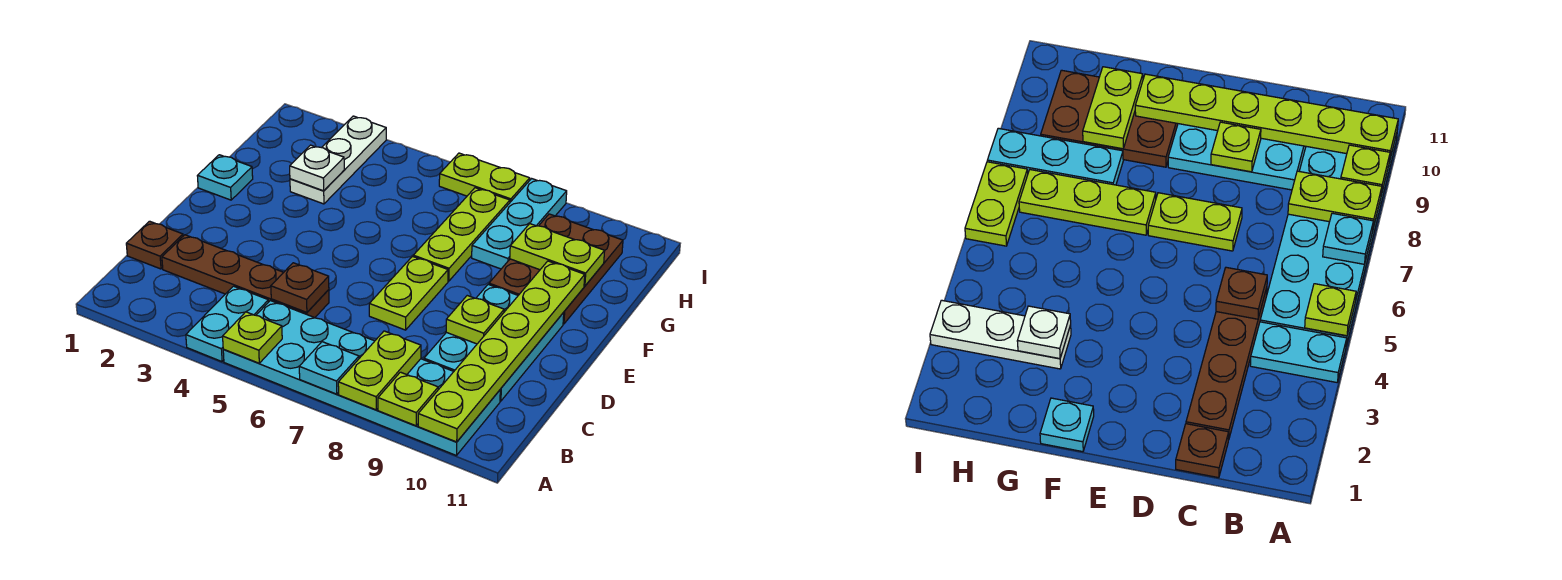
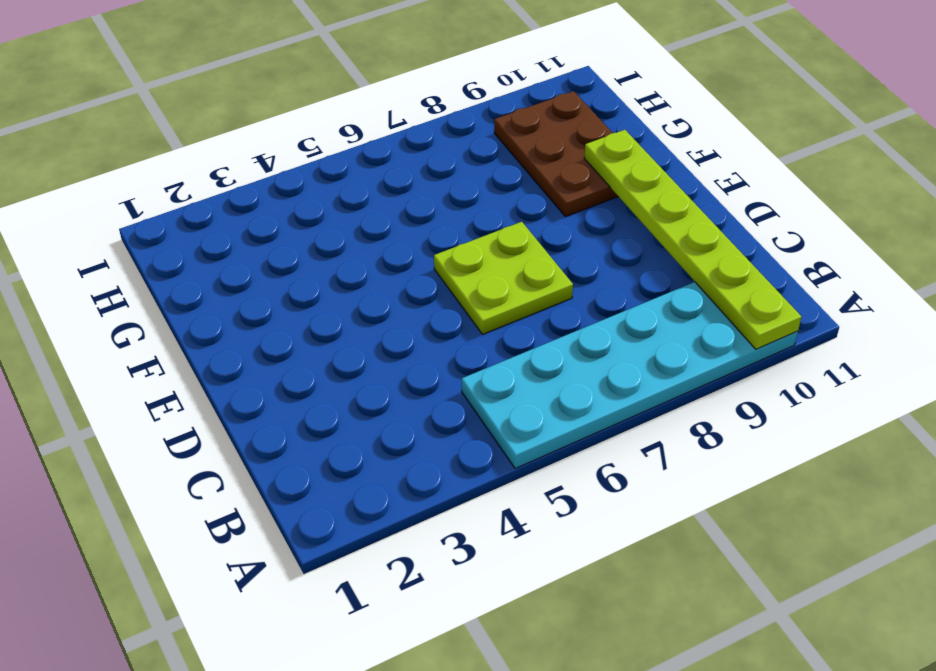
lime 2x2 plate [434,222,573,334] -> lime 1x2 plate [369,256,448,330]
none -> cyan 1x2 plate [186,286,268,362]
none -> brown 1x1 plate [126,221,183,269]
none -> brown 1x4 plate [162,235,329,318]

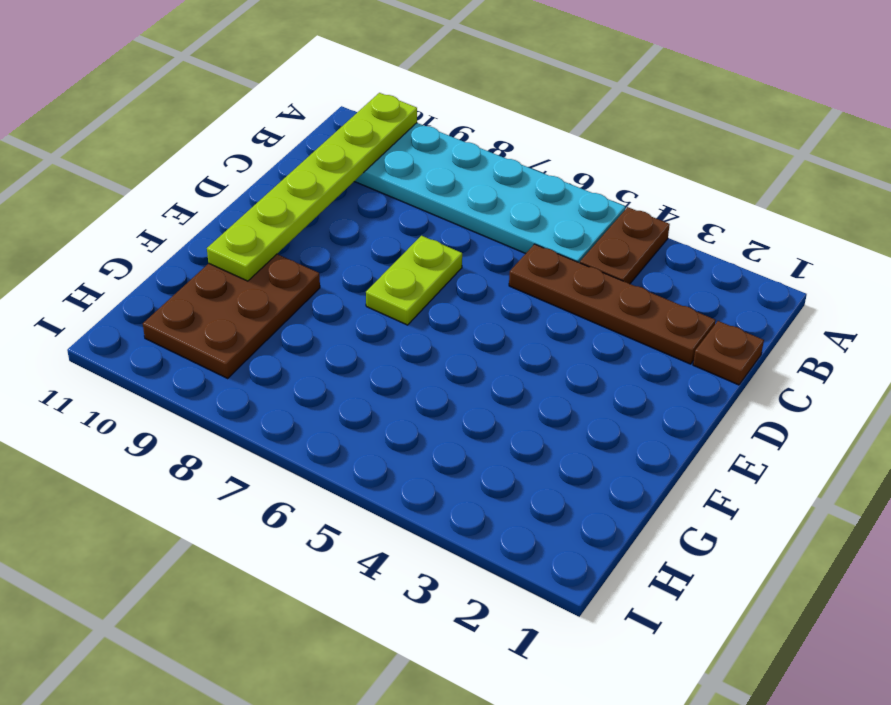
brown 1x2 plate [580,207,670,284] -> cyan 1x2 plate [186,286,268,362]
none -> cyan 2x3 plate [424,285,564,401]
none -> cyan 1x1 plate [197,155,253,200]
none -> lime 1x3 plate [413,188,510,281]

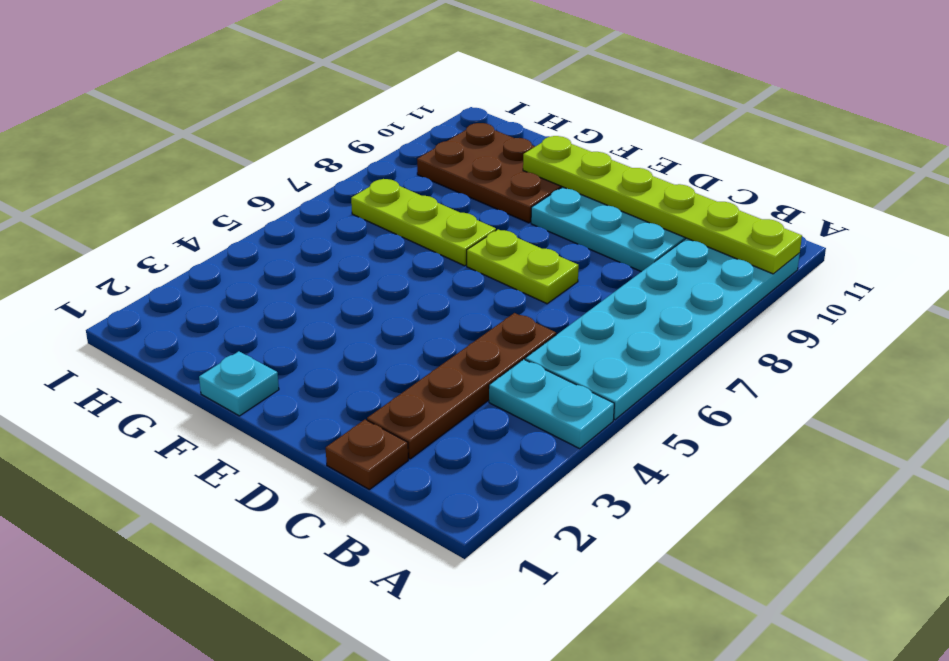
none -> white 1x3 plate [290,116,386,204]
none -> cyan 1x3 plate [472,179,567,269]
none -> lime 1x2 plate [439,153,530,202]

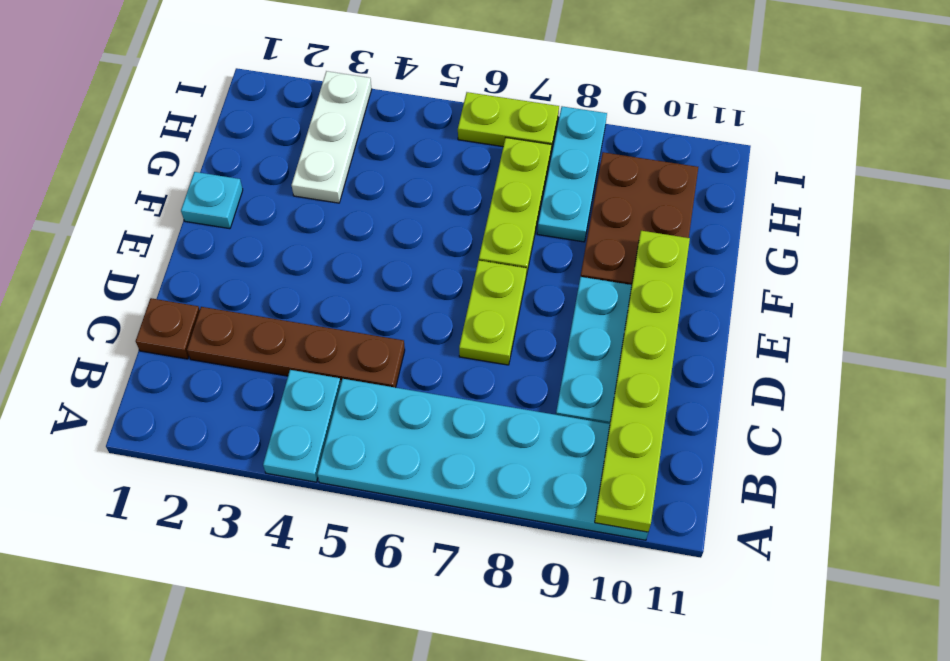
none -> lime 1x1 plate [223,312,282,363]
none -> cyan 1x1 plate [299,342,359,394]
none -> lime 1x2 plate [338,331,421,410]

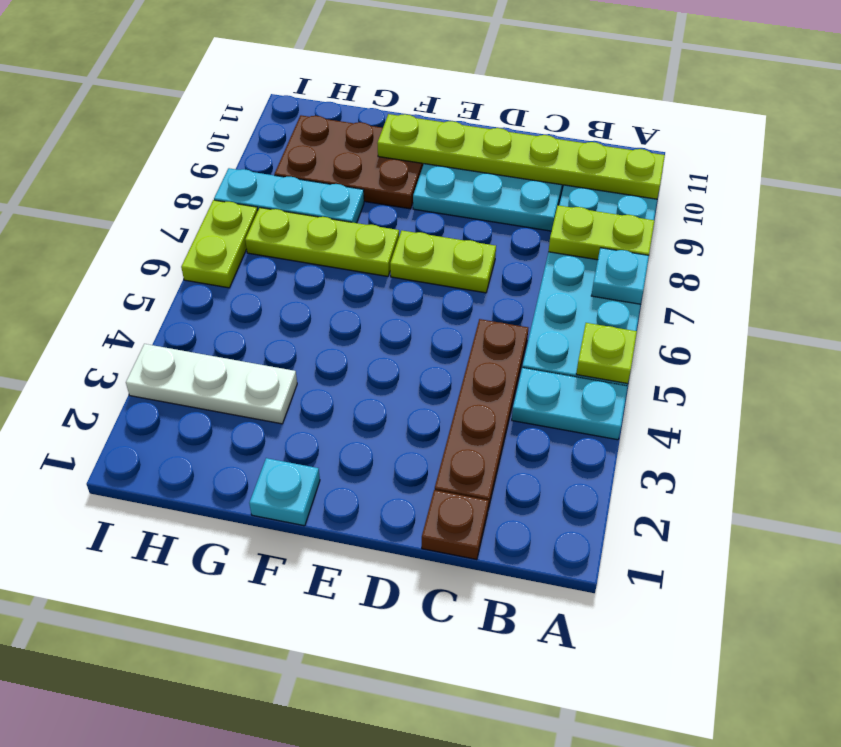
none -> lime 1x1 plate [378,372,438,426]
none -> brown 1x1 plate [271,263,329,312]
none -> lime 1x1 plate [446,296,504,344]

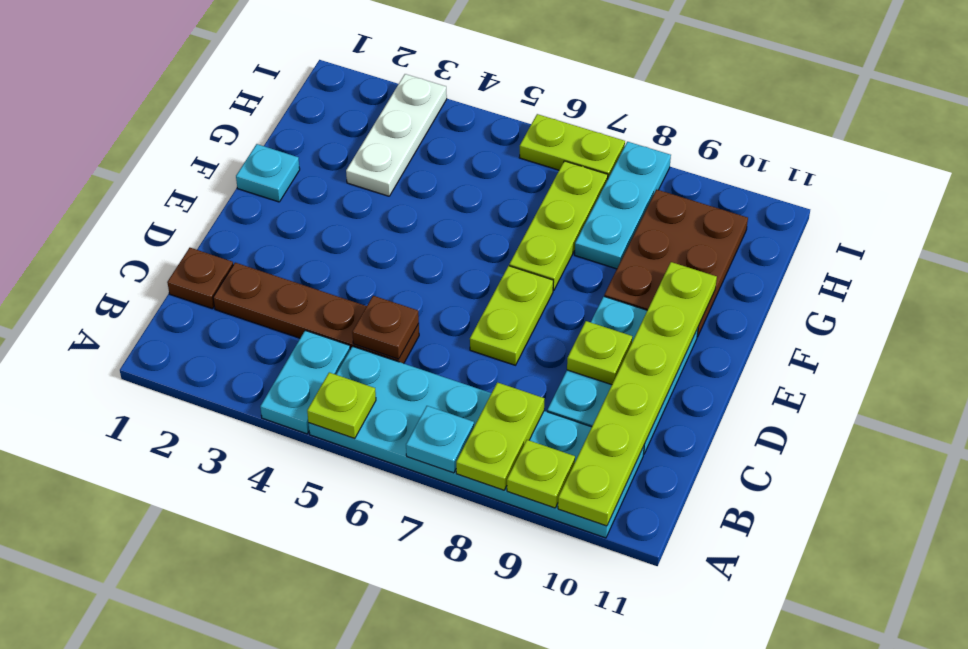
none -> white 1x1 plate [290,145,344,191]
none -> lime 1x2 plate [510,224,605,286]

